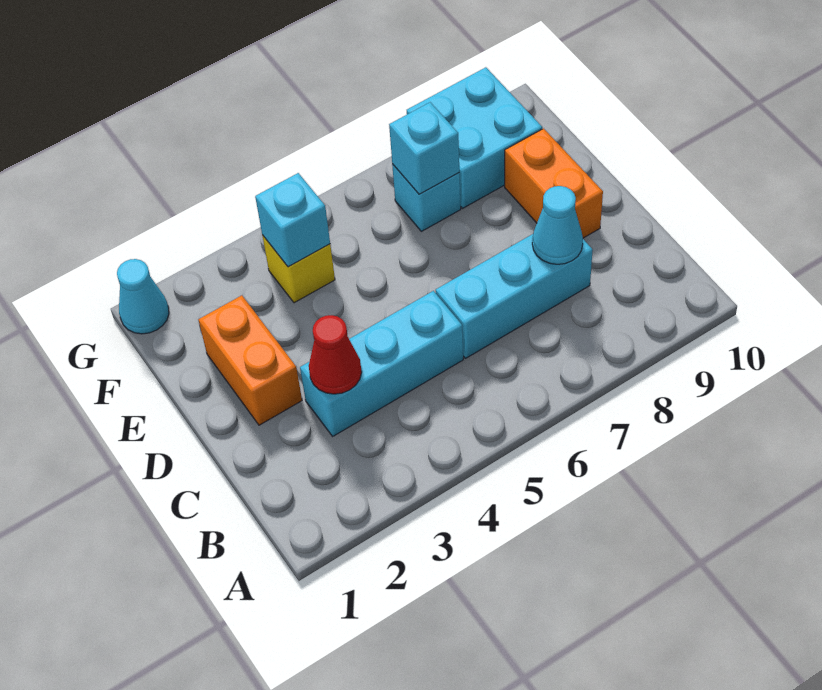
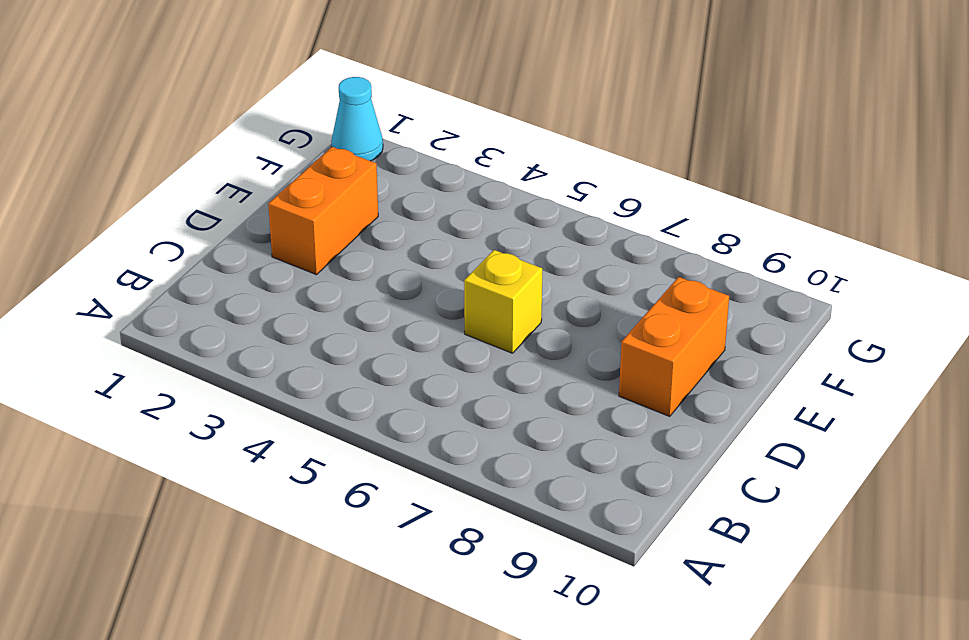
yellow 1x1 brick [464,250,542,353] -> yellow 1x1 brick moved to [262,235,335,303]
none -> cyan 1x3 brick [300,291,463,436]
none -> cyan 1x3 brick [436,234,593,358]
none -> cyan 1x1 brick [392,164,461,231]

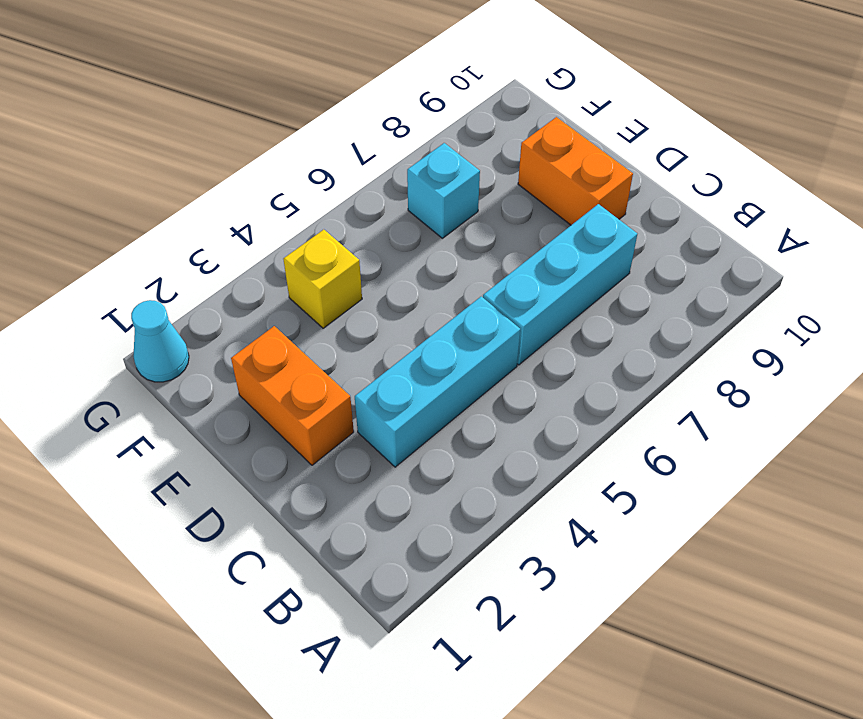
none -> cyan 2x2 brick [407,67,542,208]
none -> red 1x1 cone [309,315,362,394]
none -> cyan 1x1 cone [532,186,583,264]

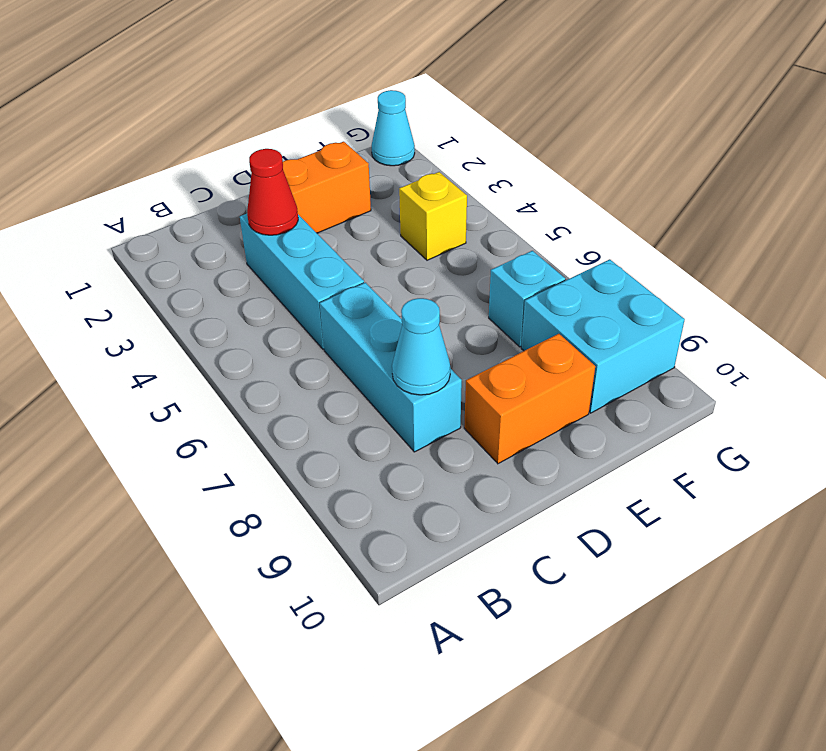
none -> cyan 1x1 brick [255,173,330,267]
none -> cyan 1x1 brick [389,102,459,194]

